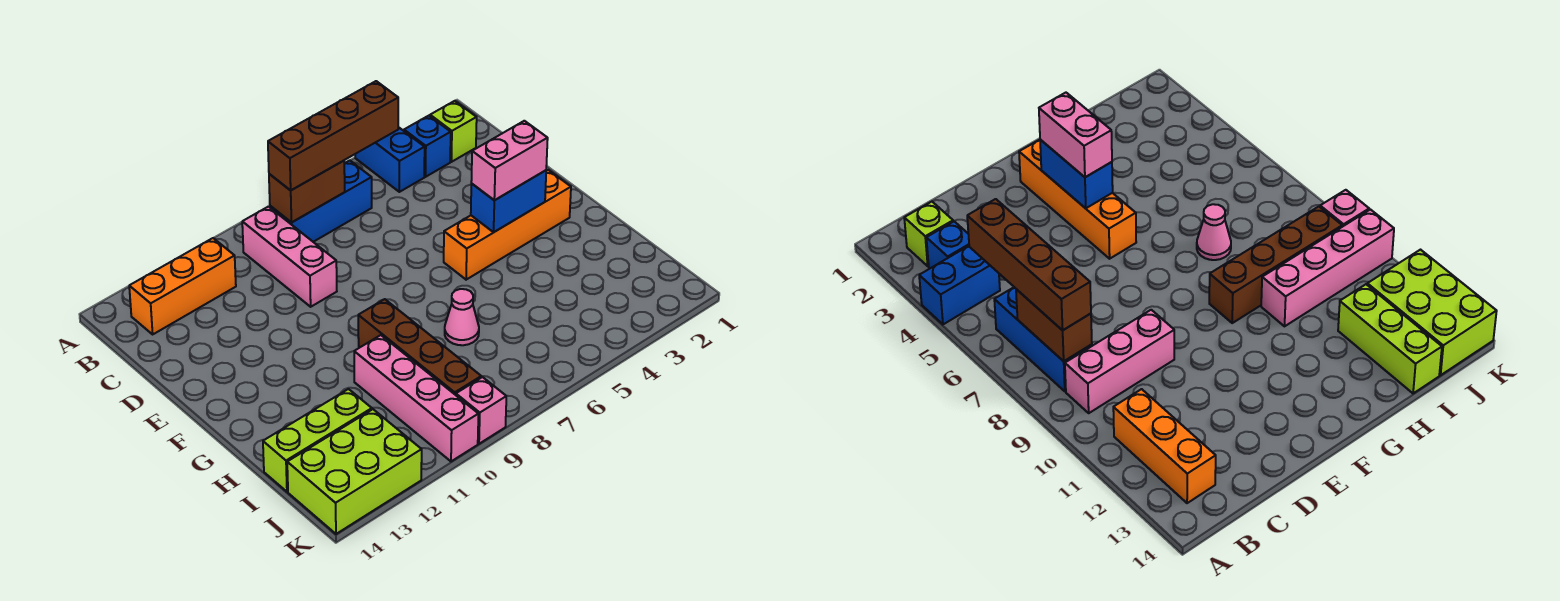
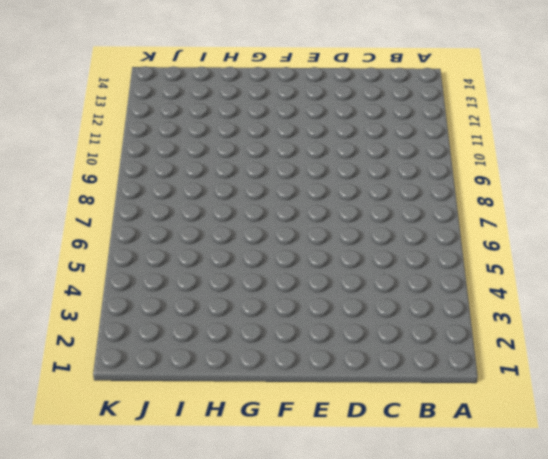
none -> blue 1x2 brick [355,127,425,192]
none -> lime 1x1 brick [430,101,477,162]
none -> blue 1x1 brick [404,116,451,177]

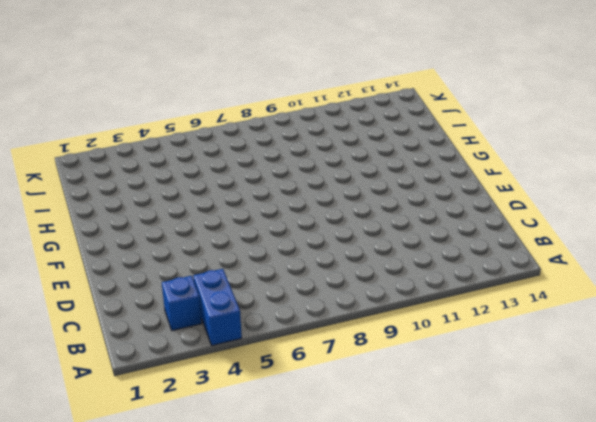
none -> lime 1x1 brick [430,101,477,162]
none -> blue 1x3 brick [270,160,372,242]
none -> pink 1x3 brick [242,207,337,307]

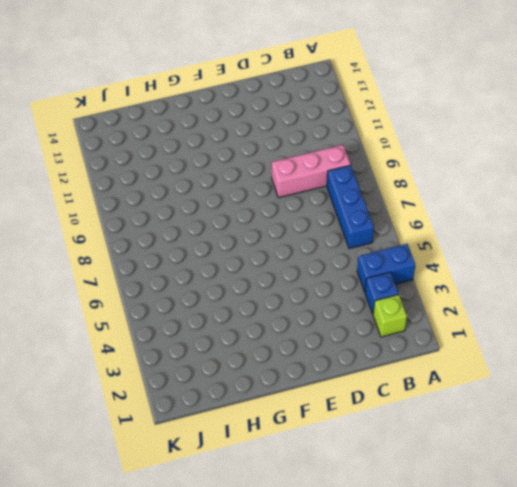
none -> orange 1x3 brick [129,238,236,334]
none -> orange 1x4 brick [444,170,571,280]
none -> brown 1x4 brick [358,299,481,395]

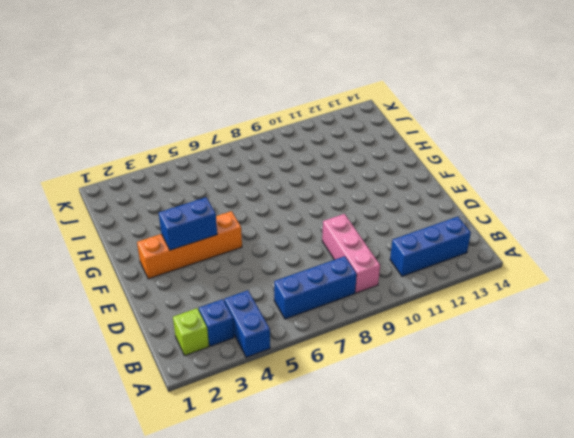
blue 1x3 brick [390,217,471,276] -> orange 1x3 brick [129,238,236,334]
none -> brown 1x4 brick [358,299,481,395]
none -> pink 1x1 cone [445,289,479,345]
none -> pink 1x4 brick [354,335,478,461]

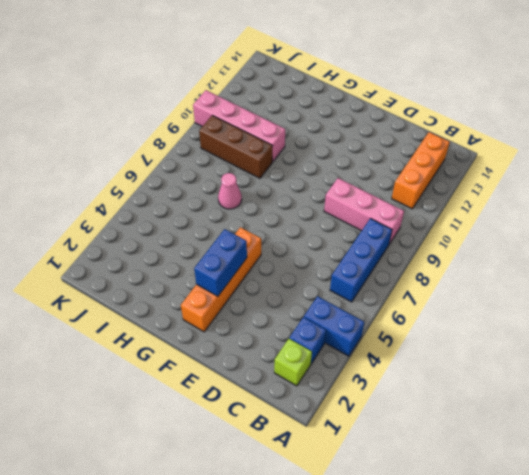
brown 1x3 brick [199,115,272,178] -> brown 1x4 brick [358,299,481,395]
none -> lime 1x3 brick [263,389,372,492]
none -> lime 2x3 brick [287,409,422,534]
none -> pink 1x1 brick [456,377,506,444]

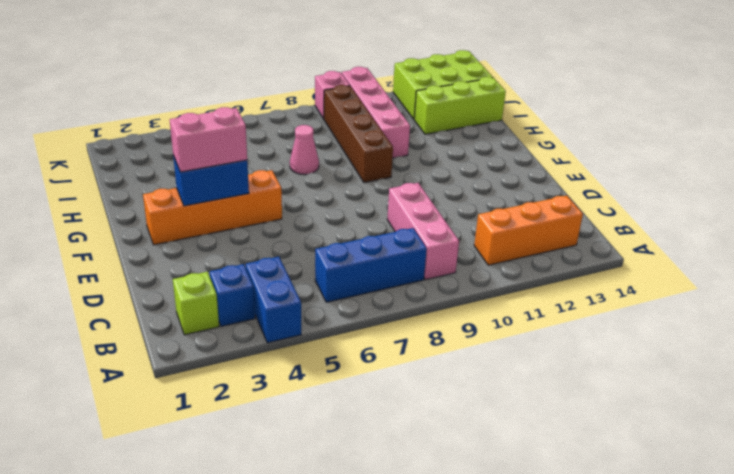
none -> brown 1x2 brick [269,161,345,222]
none -> brown 1x4 brick [268,81,398,190]

